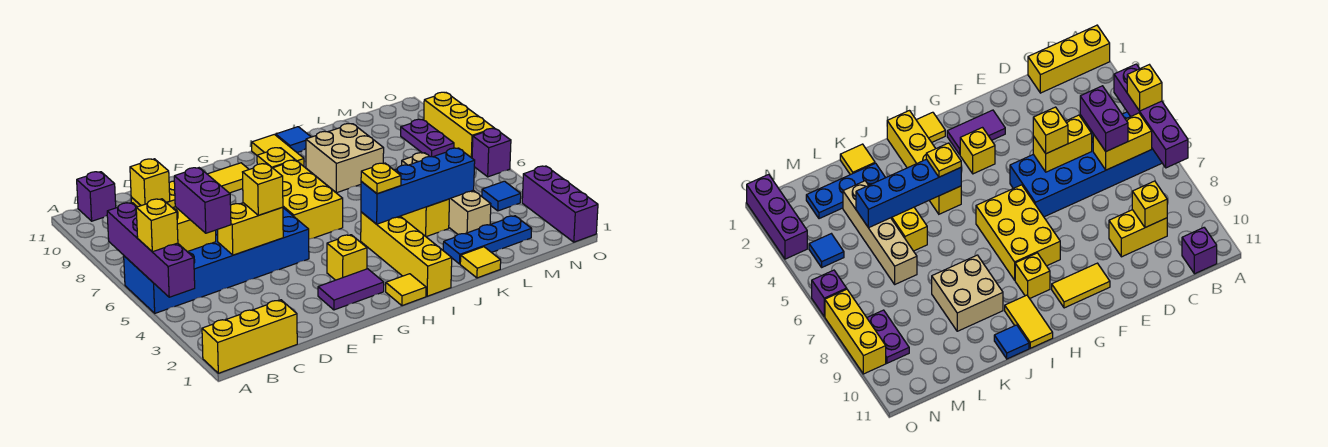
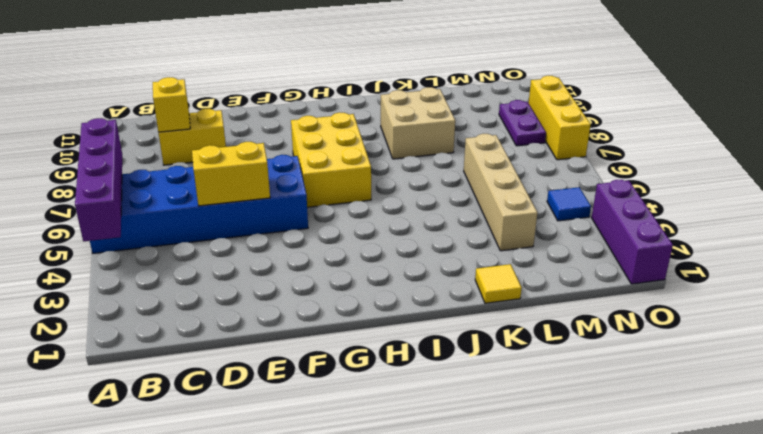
none -> yellow 1x3 brick [202,300,297,373]
none -> purple 1x1 brick [77,172,116,221]
none -> purple 1x2 tile [318,269,384,310]
none -> yellow 1x2 tile [208,163,249,193]

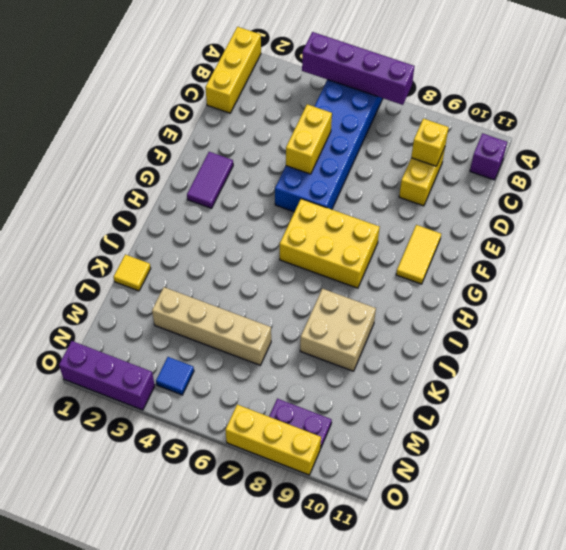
none -> yellow 1x1 brick [327,235,367,280]
none -> yellow 1x1 tile [386,274,426,306]
none -> yellow 1x1 brick [257,148,295,168]
none -> yellow 1x4 brick [361,212,452,296]

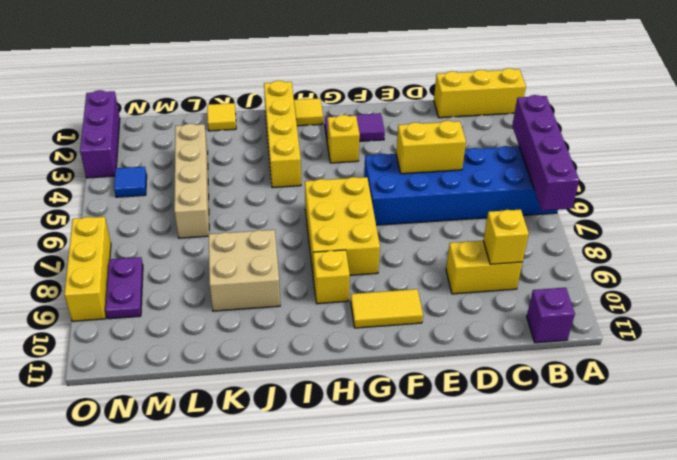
none -> yellow 1x2 tile [252,134,304,166]
none -> blue 1x1 tile [276,127,311,153]
none -> blue 1x3 plate [443,216,532,264]
none -> yellow 1x2 brick [401,199,449,237]

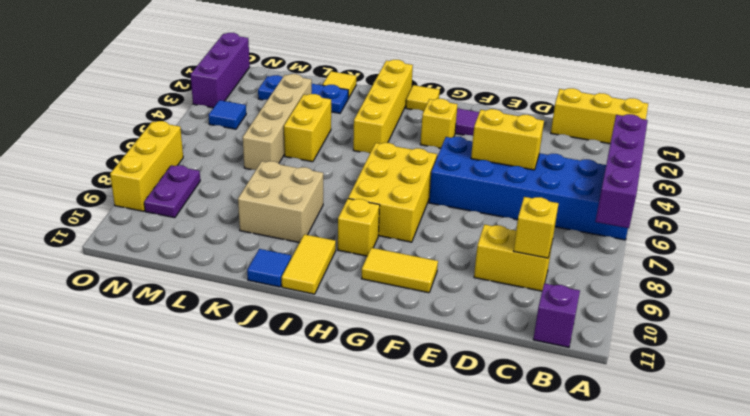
none -> purple 1x1 brick [472,128,511,177]
none -> yellow 1x2 brick [173,207,216,252]
none -> blue 1x4 brick [361,148,475,224]
none -> yellow 1x1 brick [136,199,178,252]

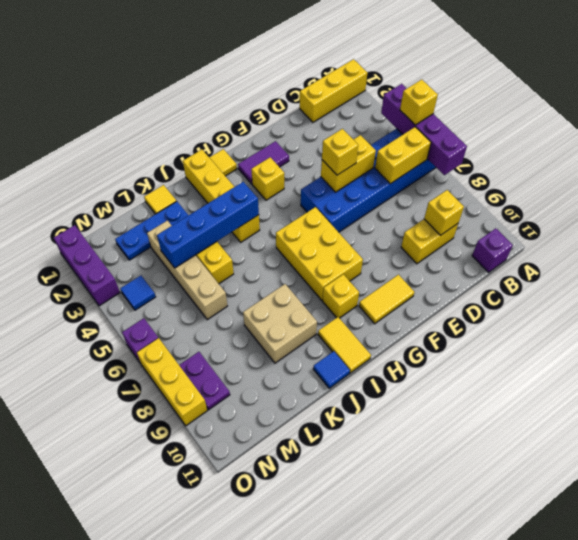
none -> purple 1x2 brick [174,168,231,233]
none -> yellow 1x1 plate [361,163,401,194]

